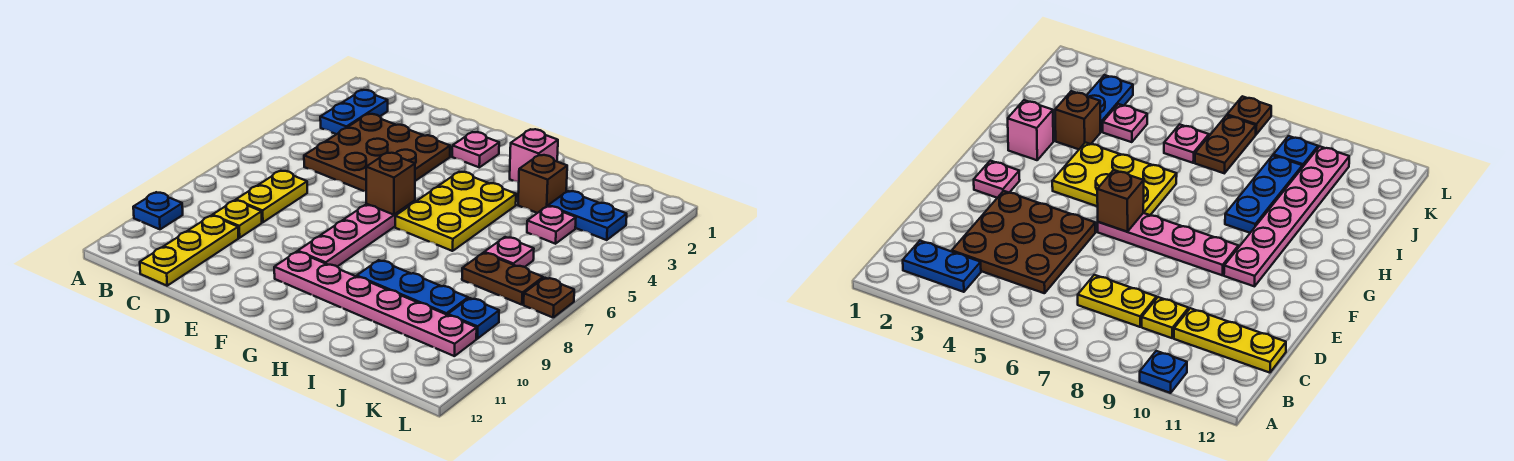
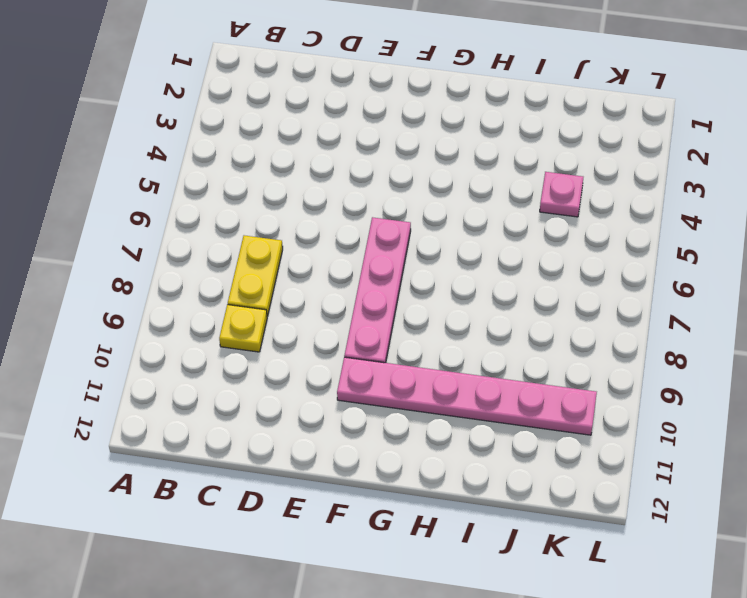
none -> blue 1x1 plate [133,192,183,229]
none -> blue 1x2 plate [320,90,388,134]
none -> brown 3x3 plate [304,114,450,191]

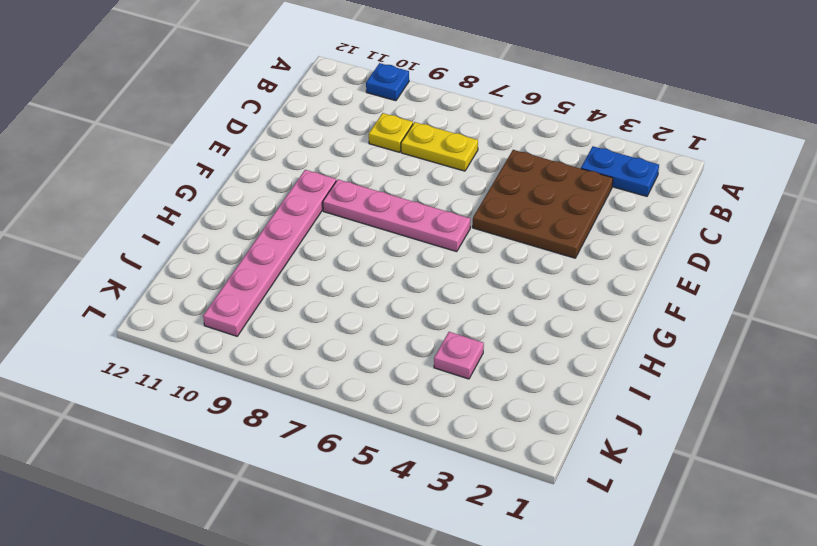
none -> yellow 1x3 plate [140,216,238,286]
none -> pink 1x1 plate [452,132,499,167]
none -> yellow 2x3 plate [395,172,516,251]

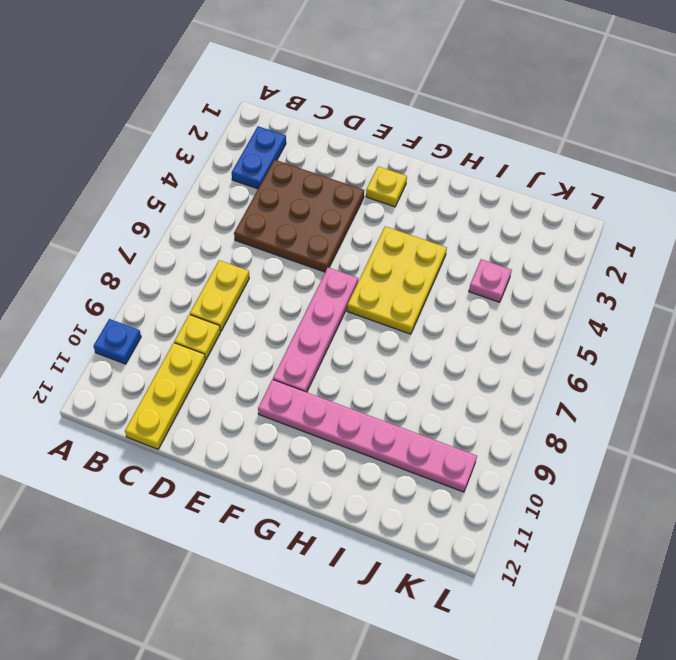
yellow 1x1 plate [366,166,407,207] -> pink 1x1 plate [452,132,499,167]
none -> pink 1x1 brick [510,129,558,182]
none -> blue 1x3 plate [357,260,468,315]
none -> brown 1x1 brick [518,155,567,213]

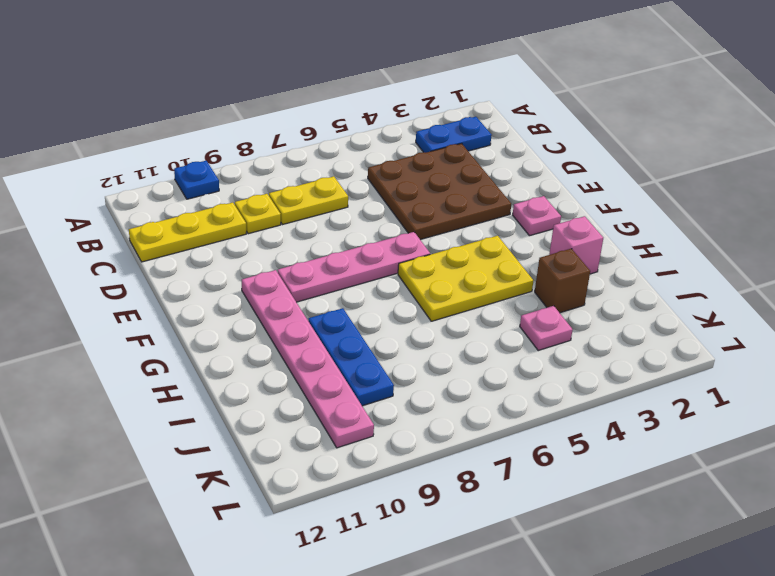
none -> blue 1x2 plate [548,191,627,240]
none -> pink 1x1 plate [484,237,534,267]
none -> brown 1x2 plate [462,253,543,305]

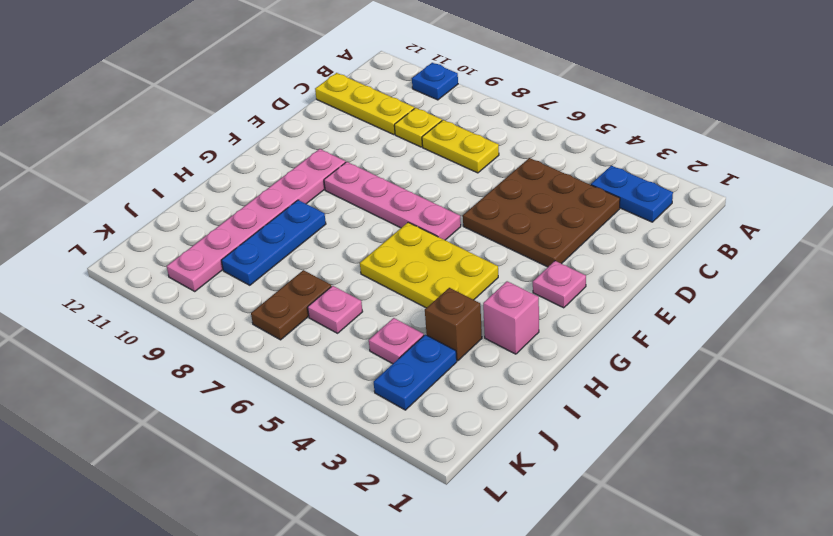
none -> blue 1x1 plate [448,298,499,339]
none -> brown 1x1 plate [524,278,574,317]
none -> brown 1x1 brick [366,153,415,215]

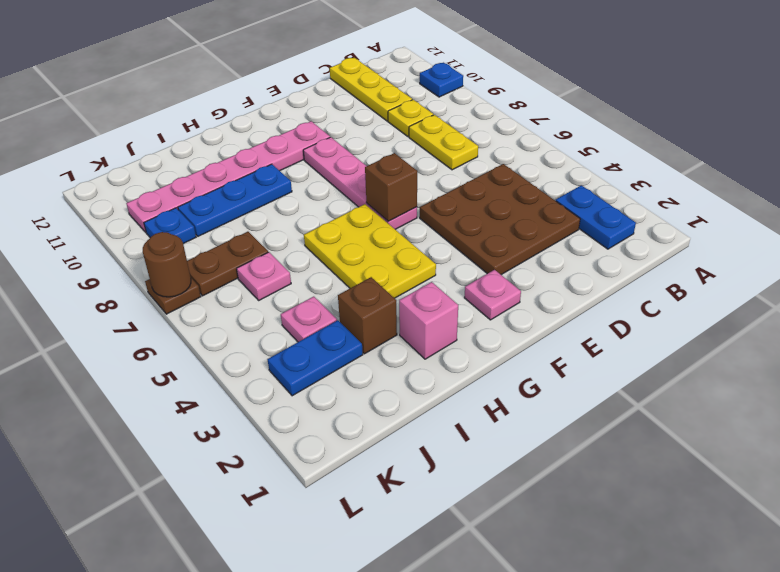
brown 1x1 round brick [143,232,191,297] -> none

